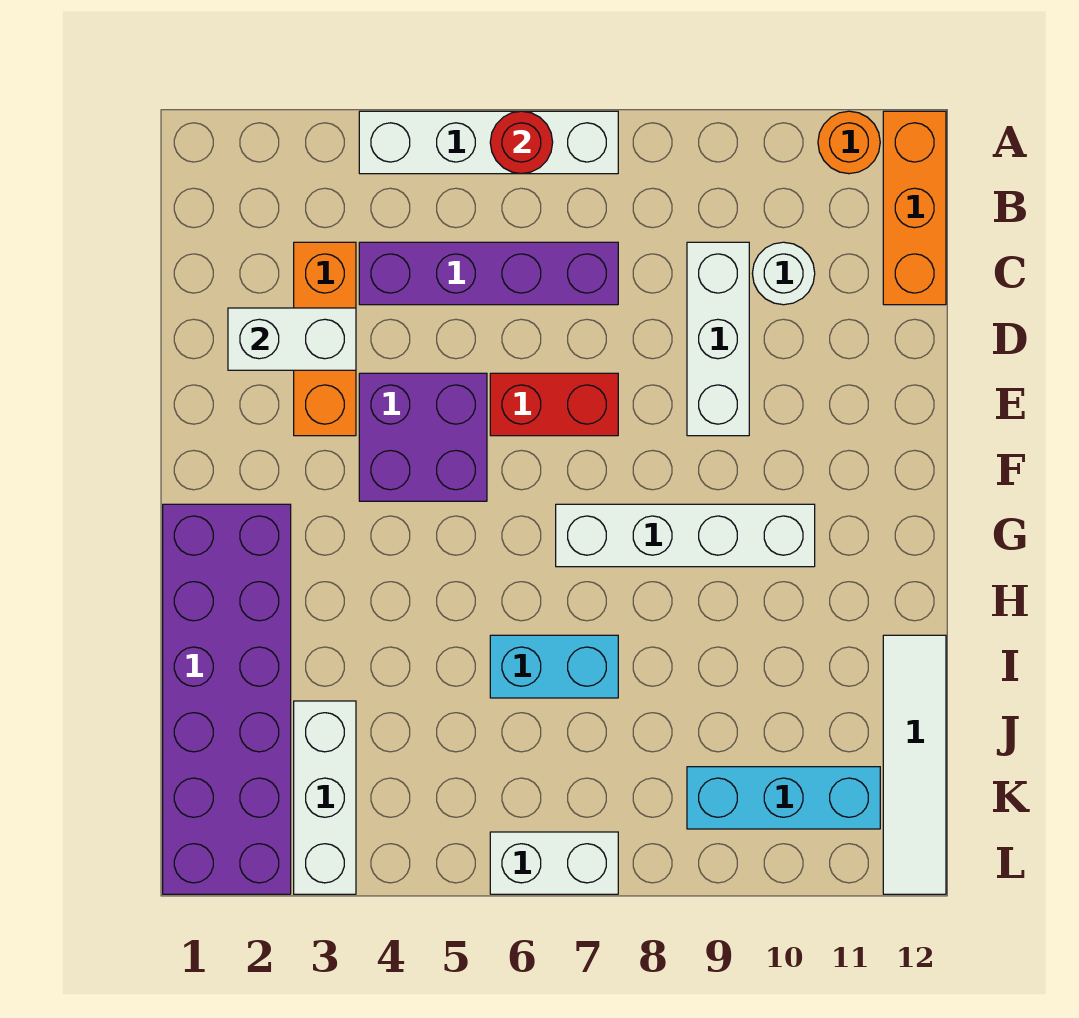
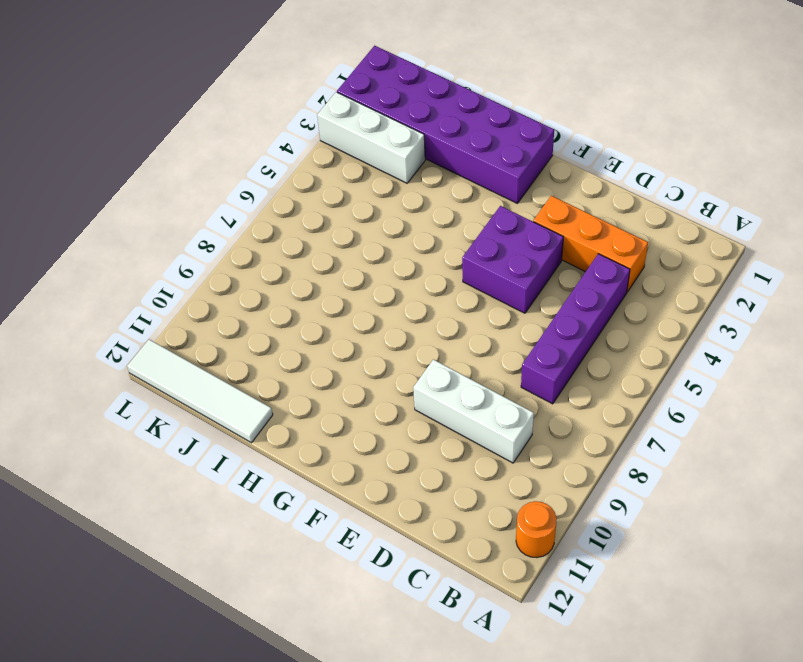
none -> white 1x4 brick [359,111,618,174]
none -> orange 1x3 brick [883,111,946,305]
none -> white 1x1 round brick [752,242,815,305]

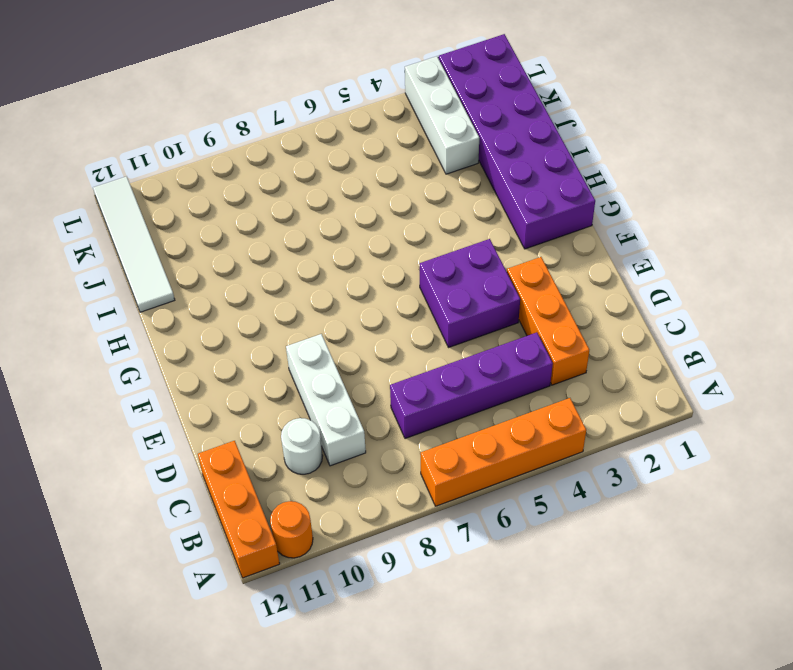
orange 1x4 brick [421,398,586,506] -> white 1x4 brick [359,111,618,174]
none -> red 1x2 brick [490,373,618,436]
none -> white 1x4 brick [556,504,815,567]
none -> cyan 1x2 brick [490,635,618,698]

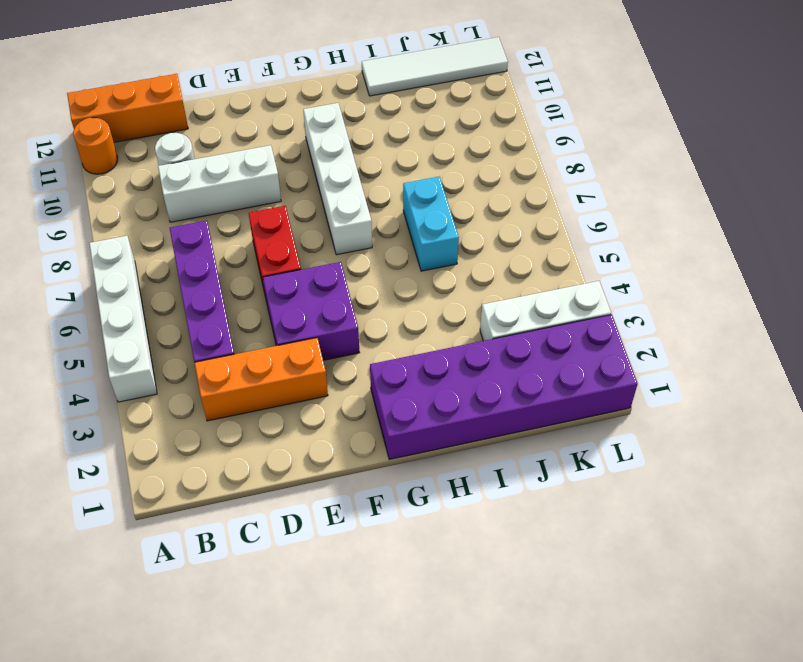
none -> cyan 1x3 brick [687,767,880,829]
none -> white 1x2 brick [490,832,618,894]
none -> red 1x1 round brick [490,111,553,174]

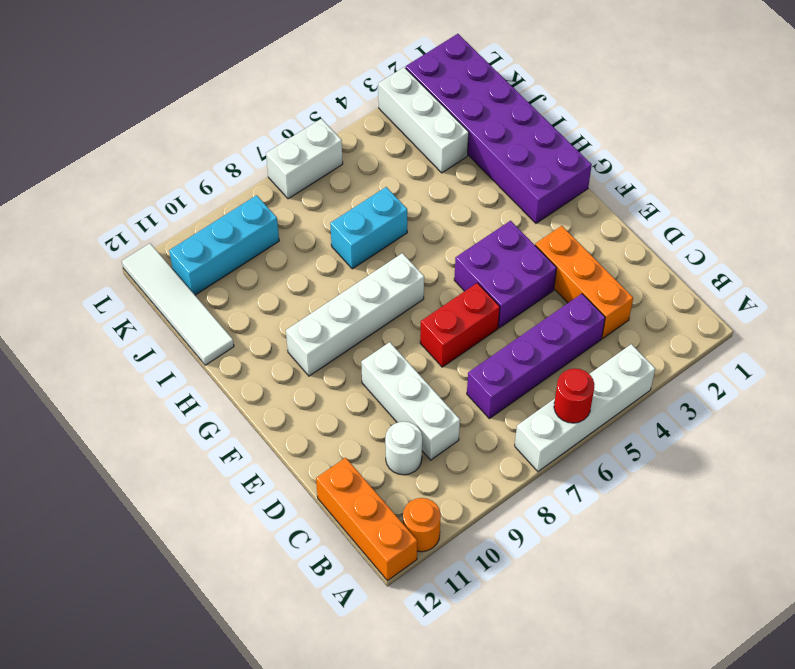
none -> white 1x2 brick [228,308,356,370]

